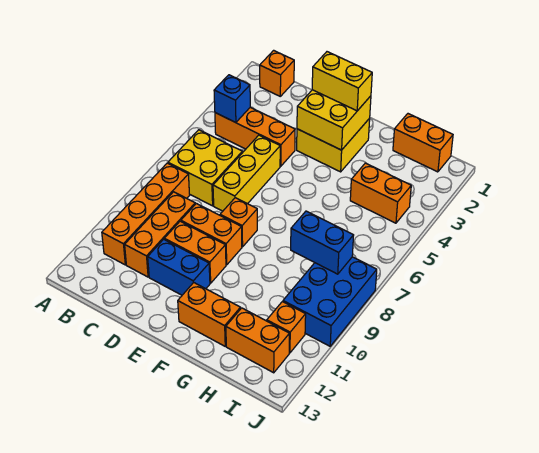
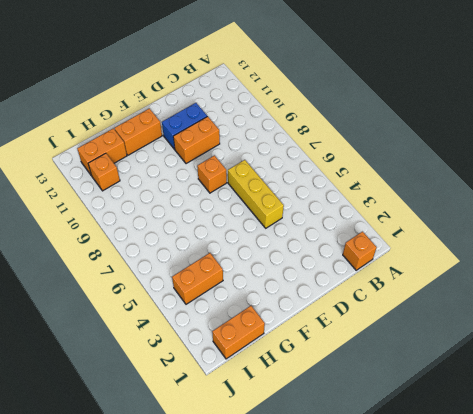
none -> orange 1x3 brick [215,107,295,166]
none -> yellow 2x2 brick [168,130,242,206]
none -> orange 1x4 brick [102,163,190,265]

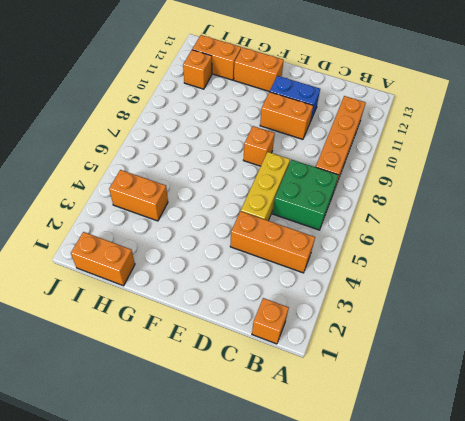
green 2x2 brick [273,160,338,230] -> yellow 2x2 brick [168,130,242,206]
none -> orange 1x3 brick [125,192,195,277]
none -> orange 1x2 brick [181,204,242,265]
none -> yellow 2x2 brick [297,118,370,172]

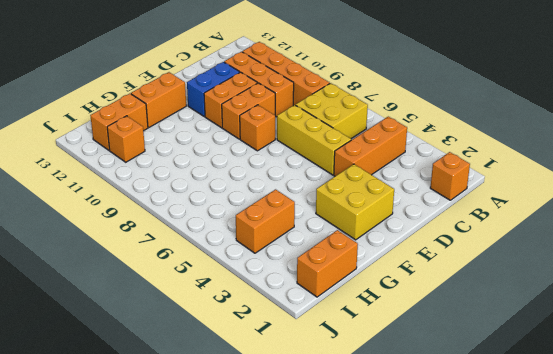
none -> blue 2x3 brick [283,257,377,346]
none -> blue 1x1 brick [214,75,250,123]
none -> yellow 2x2 brick [297,90,371,150]

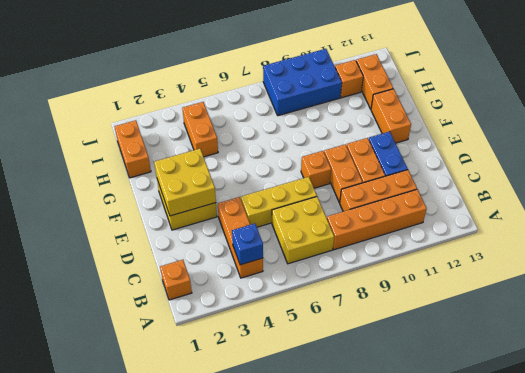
none -> blue 1x2 brick [291,211,354,274]
none -> yellow 1x2 brick [312,52,372,111]

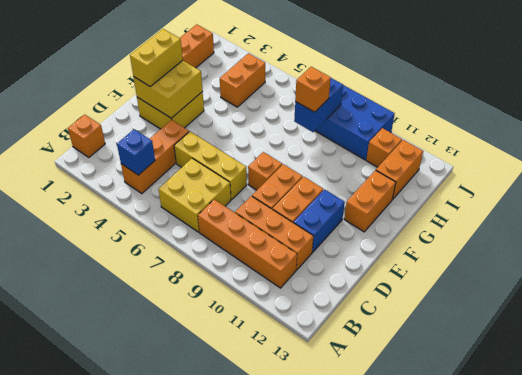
orange 1x1 brick [295,67,331,112] -> none

